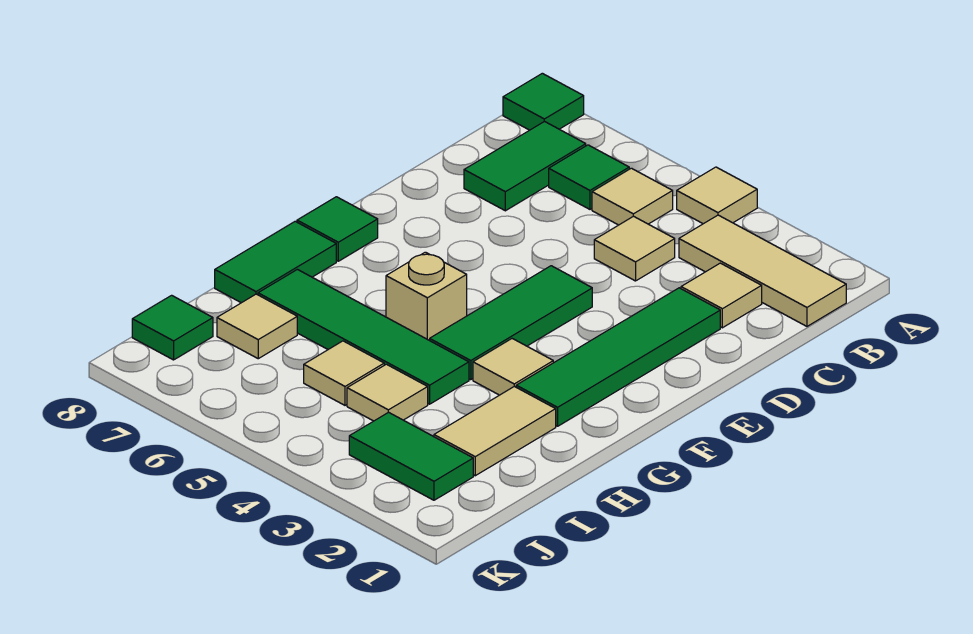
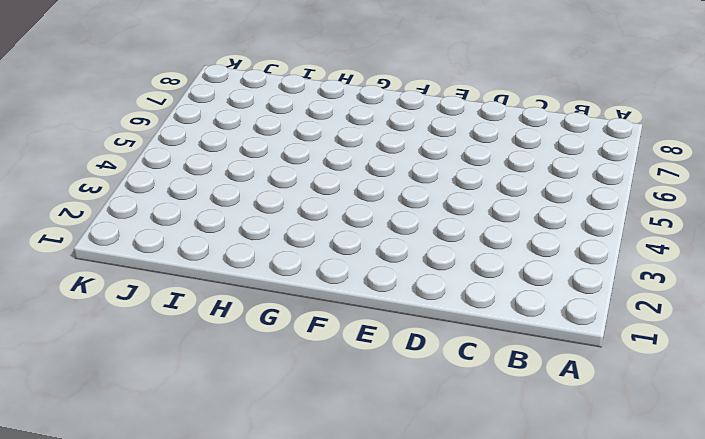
none -> tan 1x1 tile [677,167,757,224]
none -> green 1x1 tile [503,73,584,130]
none -> tan 1x3 tile [679,215,846,326]

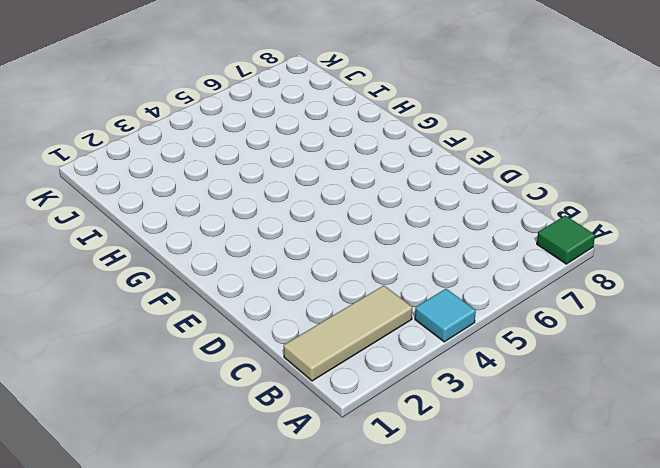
cyan 1x1 tile [415,289,476,342] -> tan 1x1 tile [677,167,757,224]
none -> tan 1x1 tile [592,168,673,225]
none -> green 1x1 tile [549,145,629,209]
none -> green 1x2 tile [464,121,586,211]

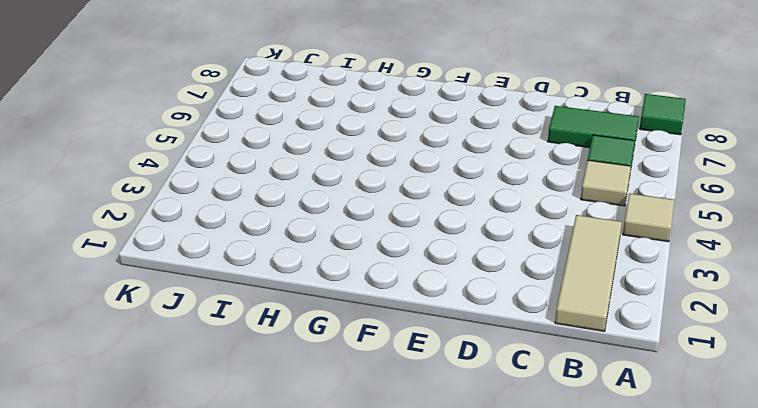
none -> tan 1x1 tile [681,263,762,328]
none -> tan 1x1 tile [594,216,675,281]
none -> green 1x4 tile [516,288,720,426]

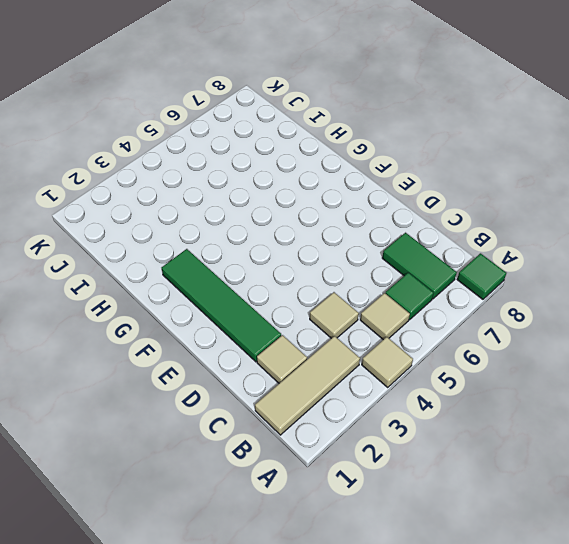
none -> green 1x3 tile [430,266,592,380]
none -> green 1x1 tile [297,197,378,261]
none -> tan 1x1 tile [473,339,553,395]

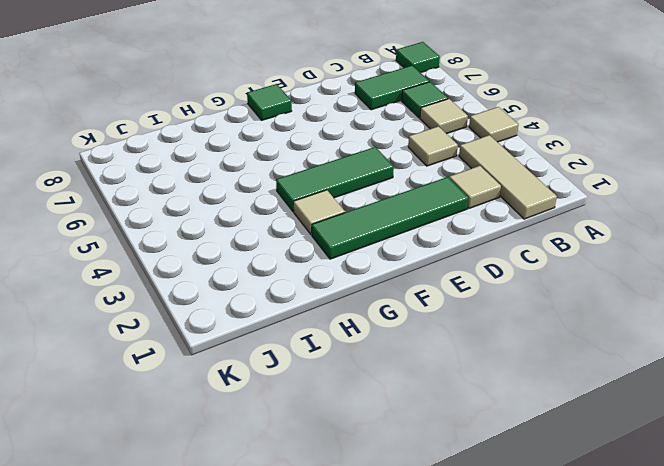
none -> tan 1x1 brick [386,252,467,340]
none -> green 1x2 tile [215,221,336,303]
none -> tan 1x2 tile [434,386,556,476]

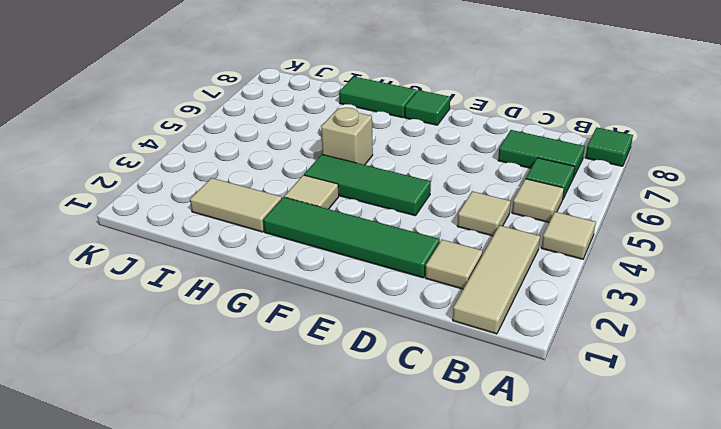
none -> green 1x4 tile [258,269,469,404]
none -> tan 1x1 tile [347,364,428,421]
none -> tan 1x1 tile [304,341,384,405]

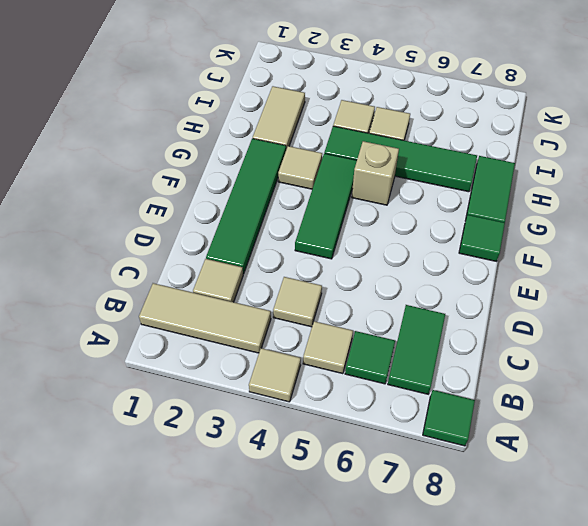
none -> tan 1x1 tile [217,294,297,359]
none -> green 1x2 tile [349,412,473,500]
none -> green 1x1 tile [132,295,213,360]

